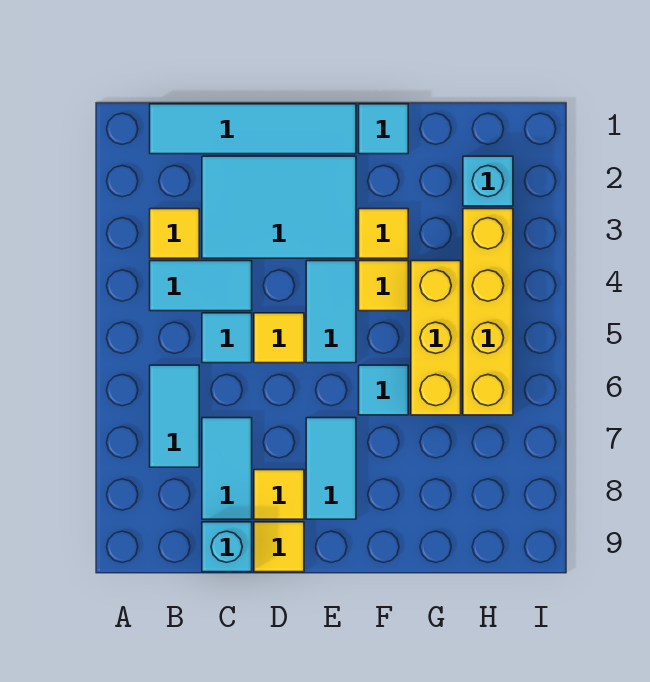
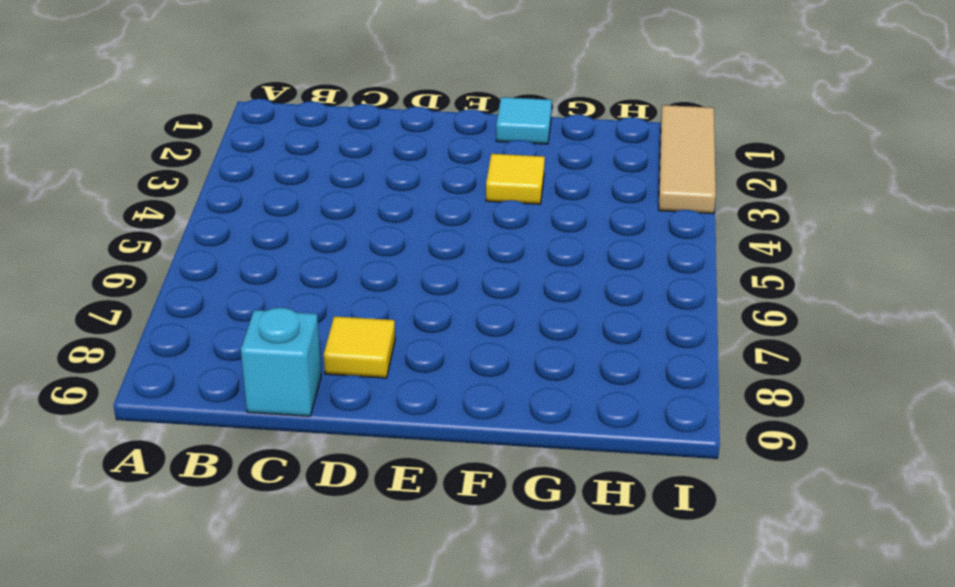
tan 1x3 tile [659,105,716,214] -> none
none -> cyan 1x4 tile [150,104,356,154]
none -> yellow 1x1 tile [150,209,199,258]
none -> cyan 1x2 tile [150,261,252,311]

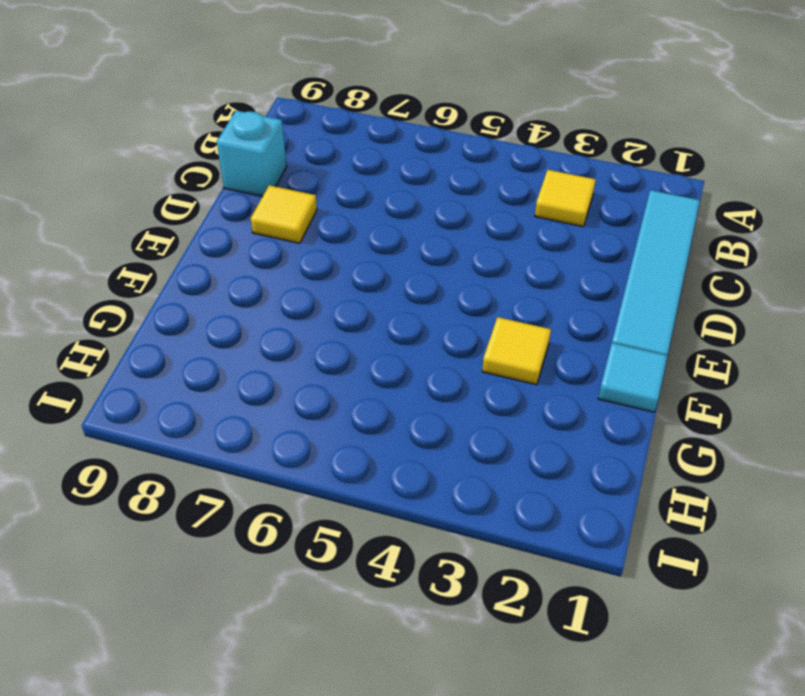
none -> cyan 1x2 tile [150,261,252,311]
none -> cyan 1x2 tile [150,365,199,467]
none -> cyan 2x3 tile [202,156,356,258]

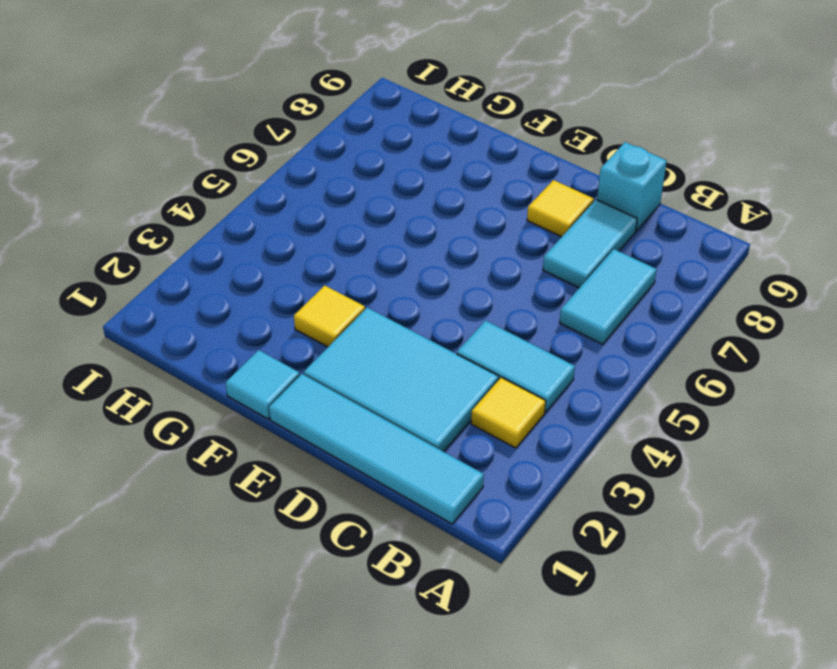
none -> cyan 1x1 tile [202,313,252,363]
none -> yellow 1x1 tile [254,313,304,363]
none -> yellow 1x1 tile [254,522,304,572]

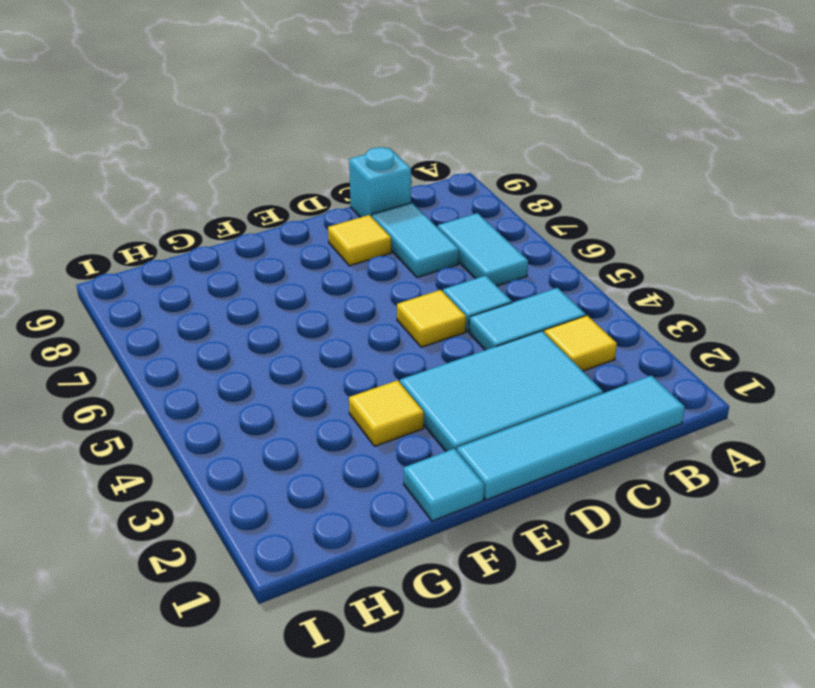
none -> yellow 1x1 tile [254,522,304,572]
none -> cyan 1x2 tile [306,261,356,363]
none -> cyan 1x2 tile [306,418,356,519]

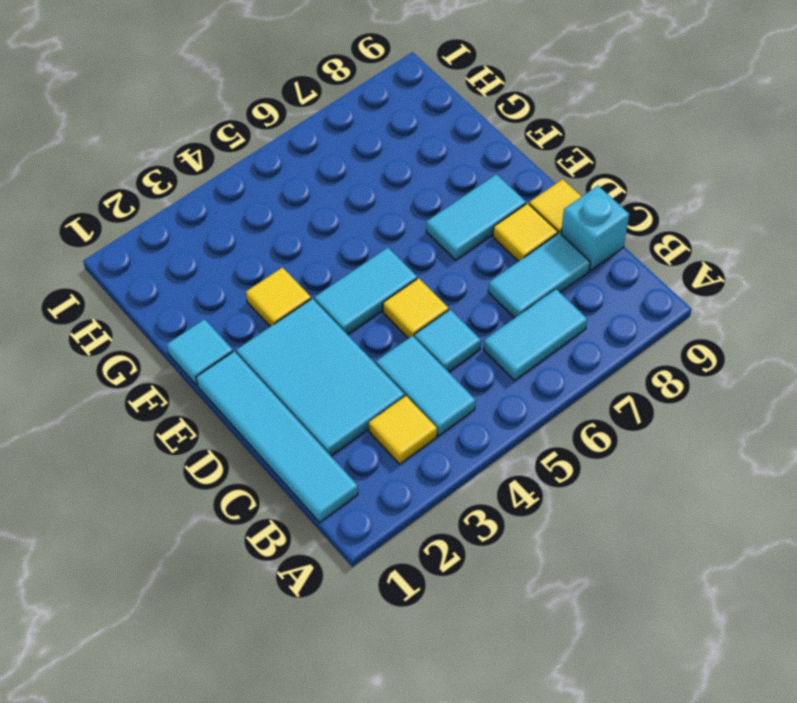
none -> yellow 1x1 tile [359,261,408,311]
none -> cyan 1x1 tile [359,365,408,415]
none -> yellow 1x3 brick [411,261,461,415]

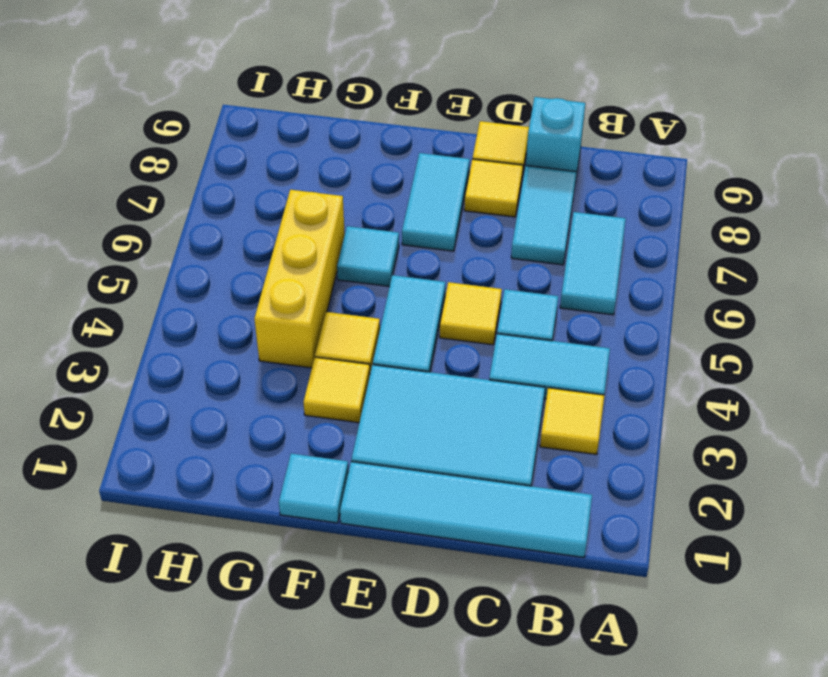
none -> cyan 1x1 brick [463,156,513,206]
none -> yellow 1x4 brick [463,209,513,415]

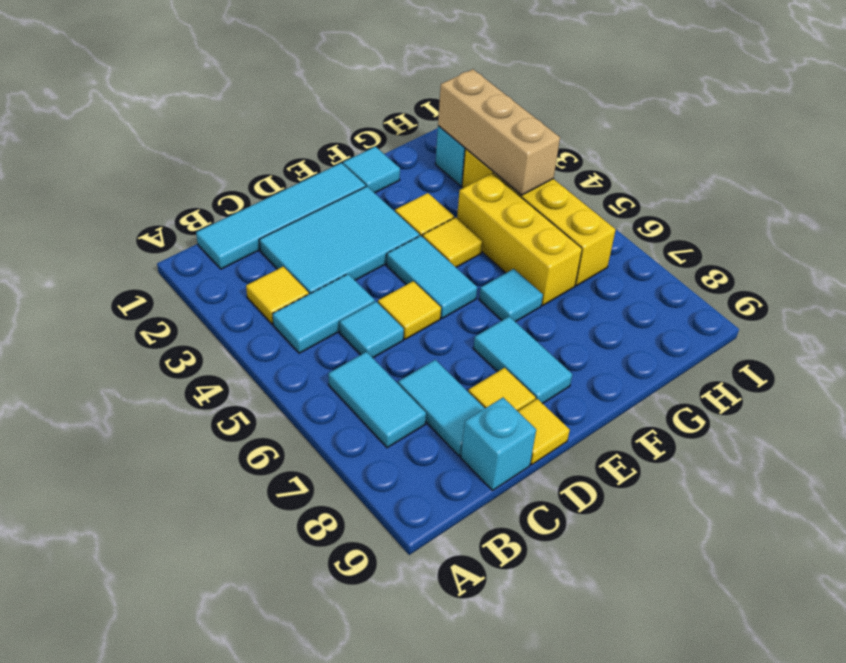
tan 1x3 brick [438,69,560,195] -> none

